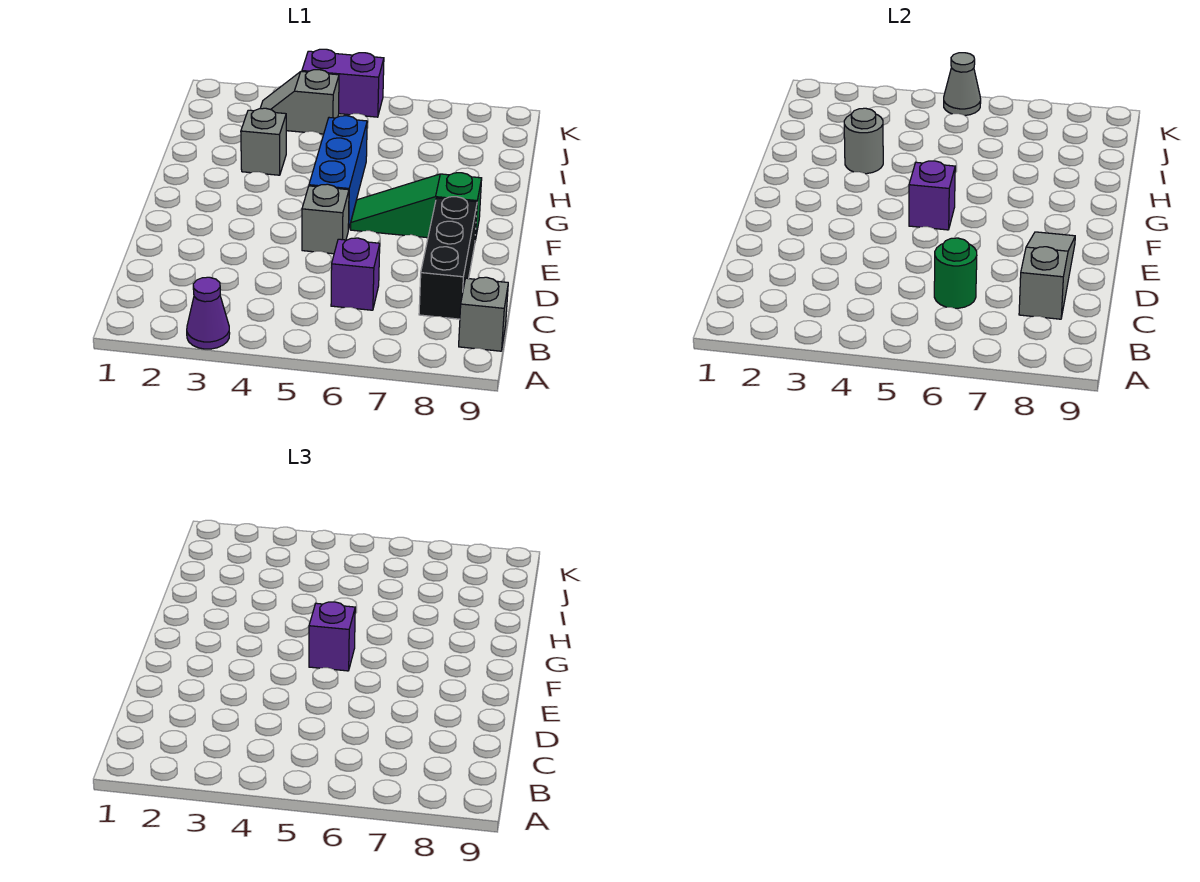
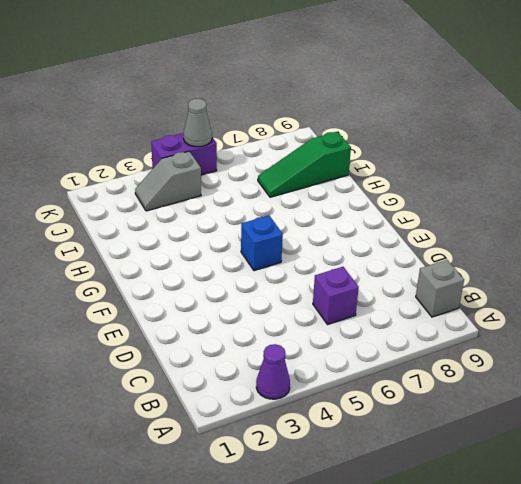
blue 1x1 brick [241,215,283,271] -> blue 1x3 brick [309,116,367,230]
green 1x3 slope [258,132,351,197] -> green 1x3 slope moved to [351,173,482,240]
none -> black 1x3 brick [419,197,477,319]
none -> grey 1x1 brick [302,184,349,254]
none -> grey 1x1 brick [241,108,286,175]

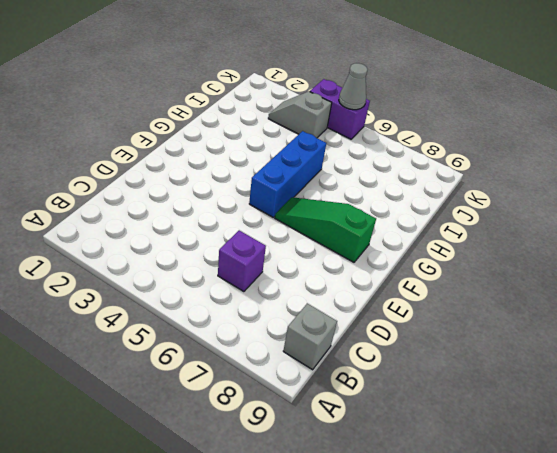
none -> purple 1x1 cone [187,277,230,349]
none -> black 1x3 brick [419,197,477,319]
none -> grey 1x1 brick [302,184,349,254]

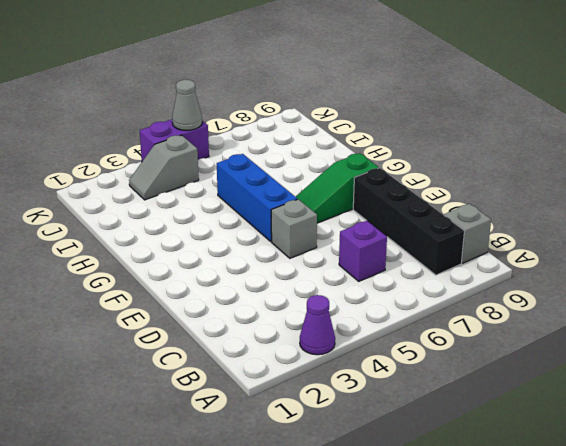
black 1x4 brick [353,168,464,275] -> black 1x3 brick [419,197,477,319]
none -> grey 1x1 brick [241,108,286,175]
none -> green 1x1 round brick [934,238,977,308]
none -> grey 1x3 slope [1019,232,1075,319]

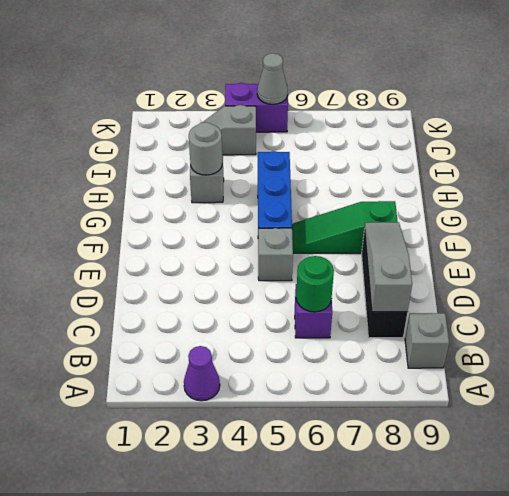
none -> purple 1x1 brick [909,161,955,230]
none -> purple 1x1 brick [309,602,355,671]

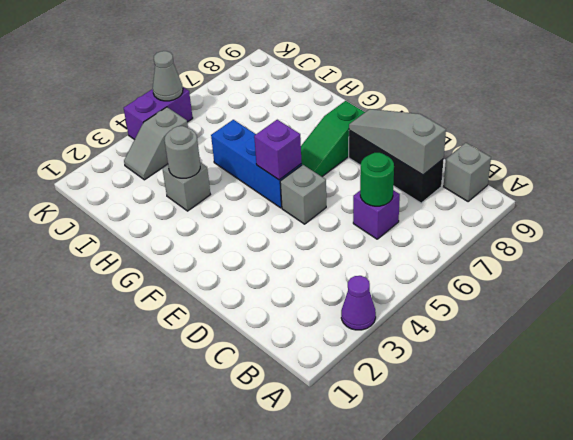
none -> purple 1x1 brick [309,602,355,671]

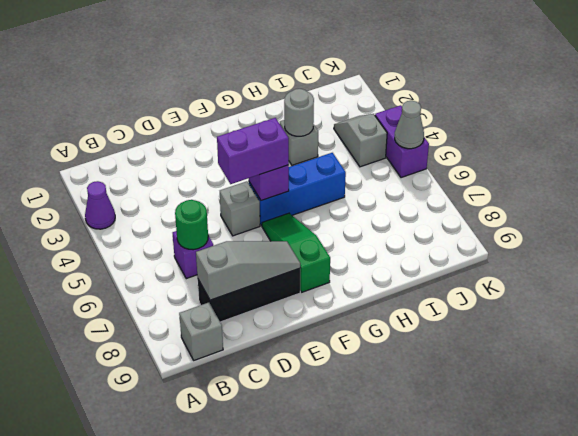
purple 1x2 brick [217,118,289,184] -> purple 1x1 brick [309,602,355,671]

